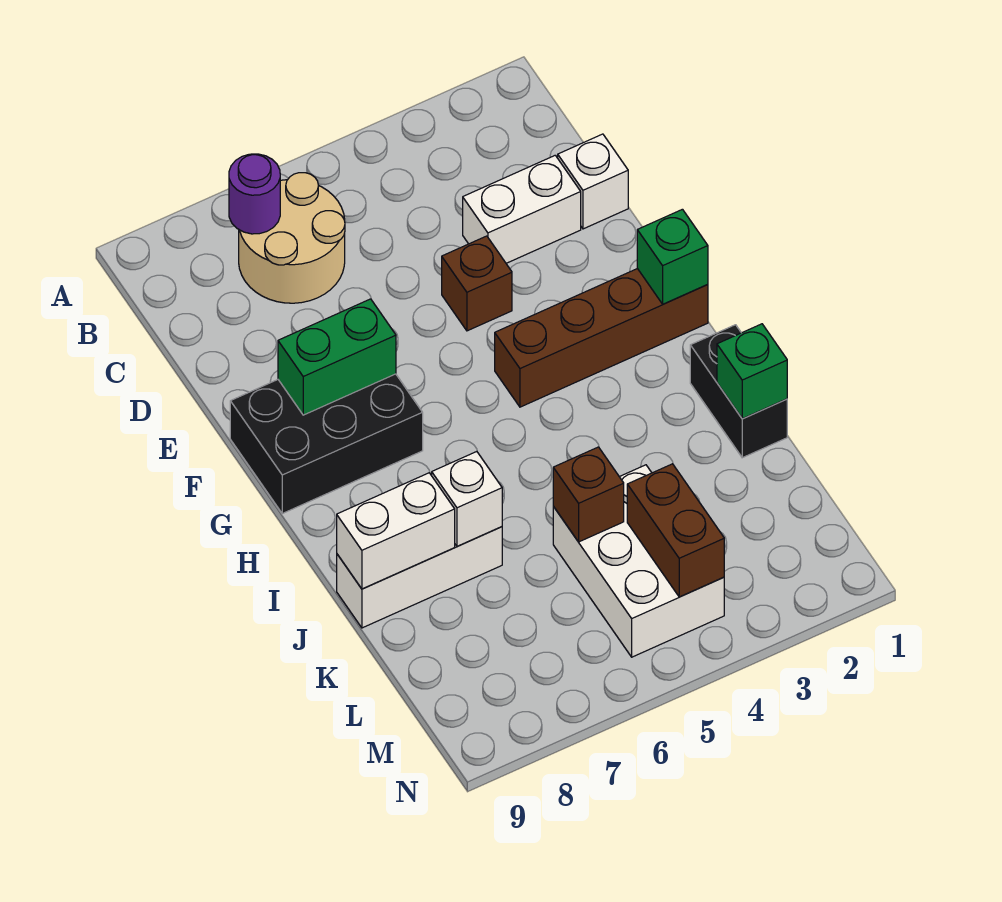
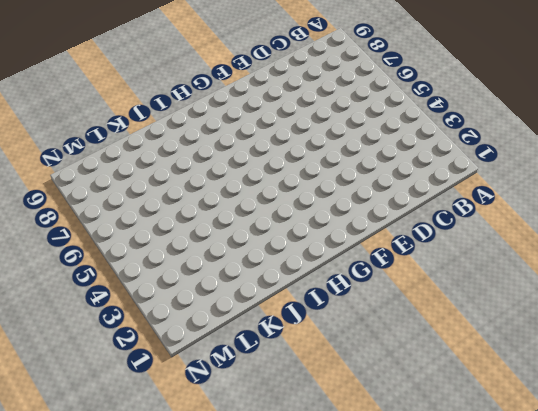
none -> tan 2x2 round brick [239,173,345,303]
none -> white 1x1 brick [558,134,628,229]
none -> white 1x2 brick [463,155,581,263]

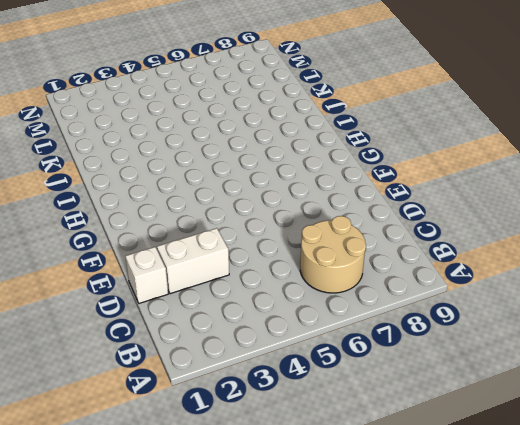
none -> brown 1x1 brick [442,236,512,331]
none -> black 2x3 brick [230,374,423,514]
none -> brown 1x4 brick [495,269,708,407]

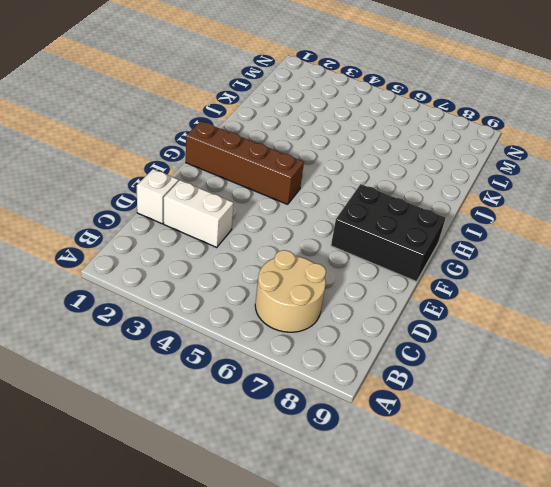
none -> brown 1x1 brick [442,236,512,331]
none -> black 1x2 brick [690,325,787,458]
none -> white 1x3 brick [337,527,502,628]

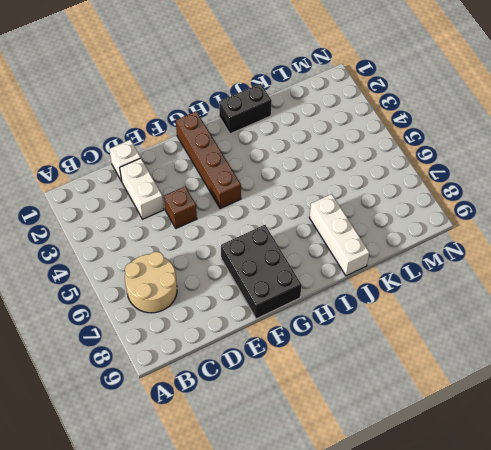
none -> white 2x3 brick [553,465,724,657]
none -> purple 1x1 round brick [229,154,280,234]
none -> green 1x2 brick [278,299,396,415]

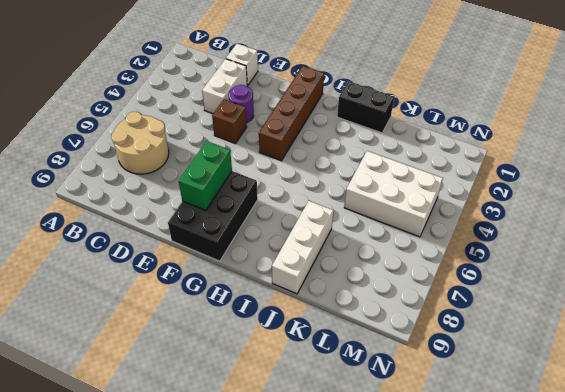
purple 1x1 round brick [229,85,254,123] -> purple 1x1 round brick moved to [229,154,280,234]
none -> green 1x1 brick [637,209,708,304]
none -> green 1x1 brick [717,324,787,419]
none -> white 1x1 brick [432,452,502,546]

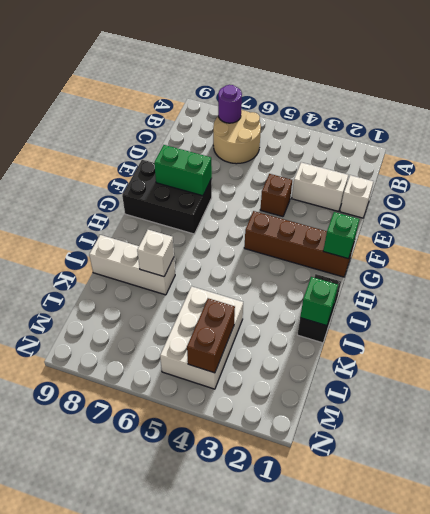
none -> white 1x2 brick [337,473,455,589]
none -> brown 1x1 brick [553,447,624,542]

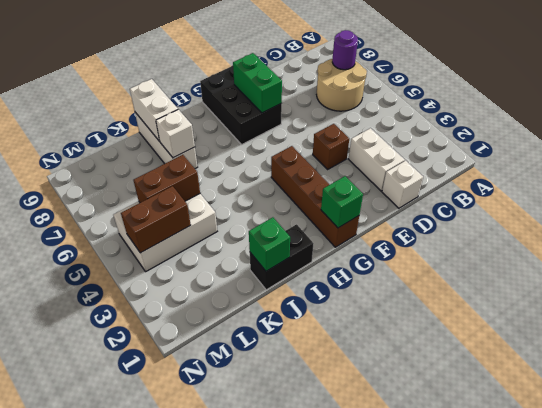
brown 1x2 brick [134,155,200,203] -> brown 1x1 brick [553,447,624,542]

